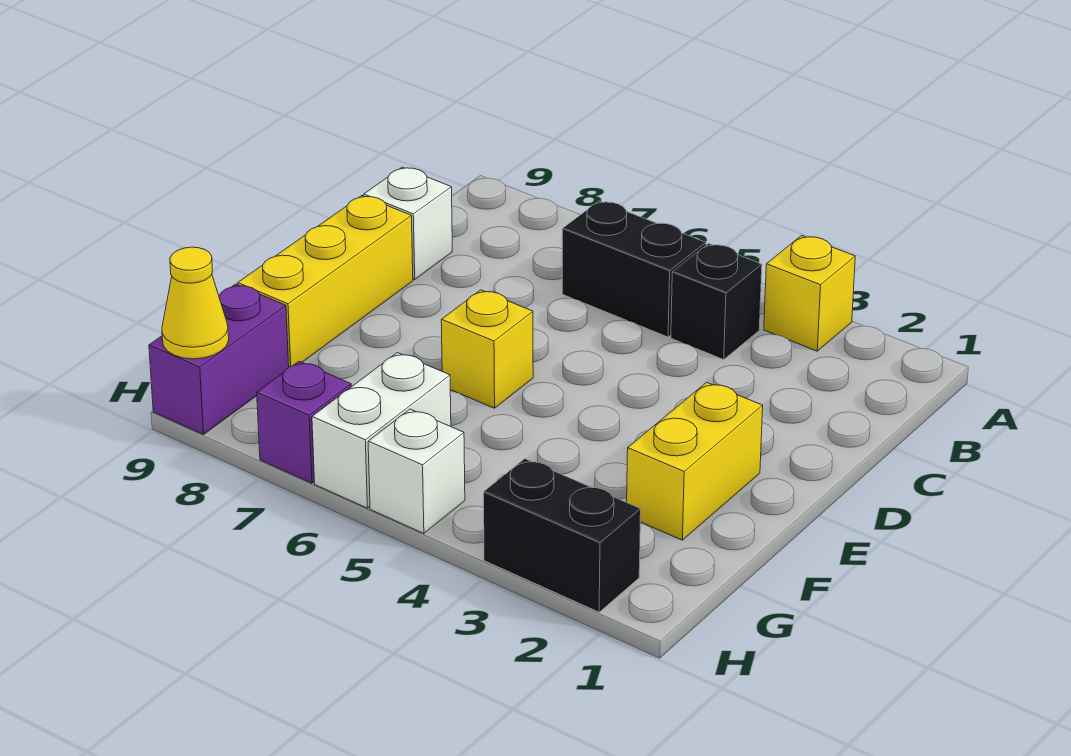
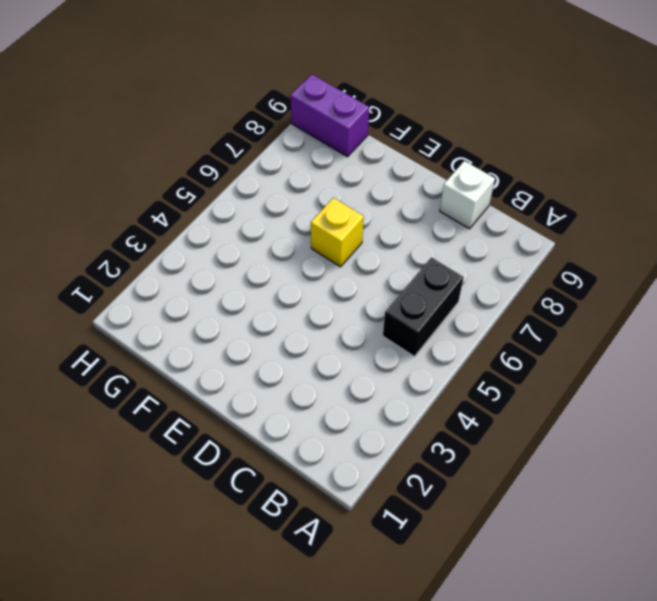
none -> yellow 1x1 brick [764,236,855,351]
none -> black 1x1 brick [671,243,762,360]
none -> yellow 1x3 brick [238,196,413,367]

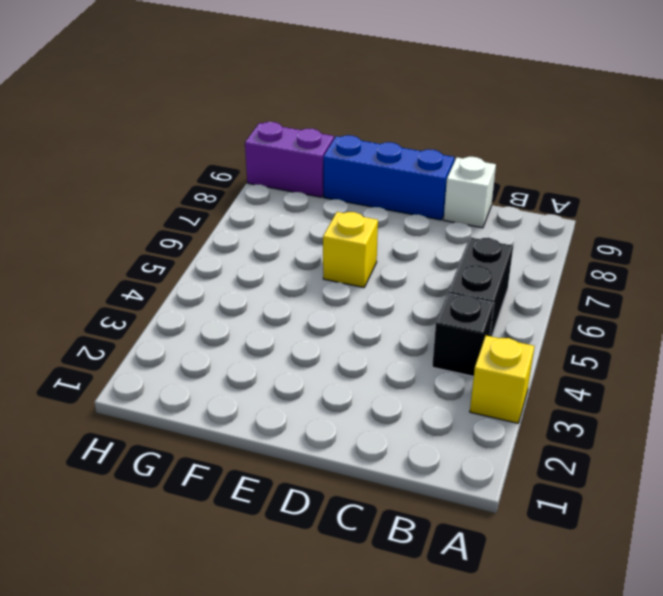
blue 1x3 brick [323,135,454,220] -> yellow 1x3 brick [238,196,413,367]
none -> yellow 1x2 brick [627,382,763,540]
none -> white 1x2 brick [312,353,451,508]
none -> black 1x2 brick [484,459,641,612]

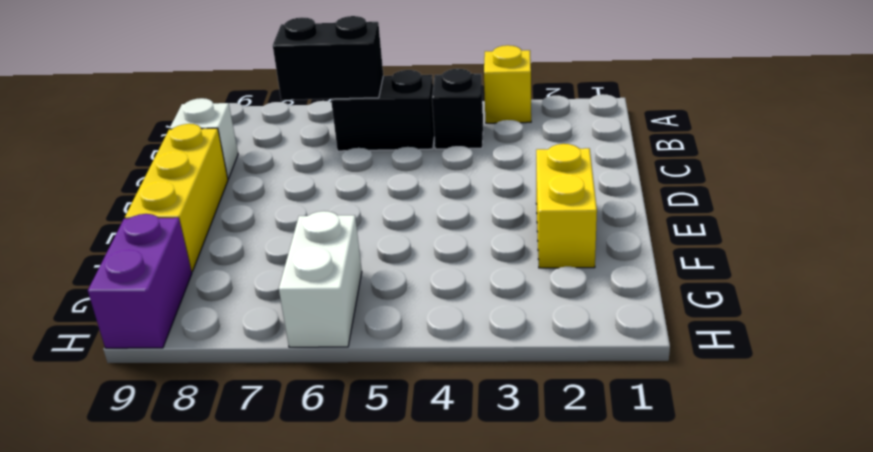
black 1x2 brick [273,16,383,100] -> black 1x2 brick moved to [484,459,641,612]
none -> yellow 1x1 brick [441,290,533,408]
none -> white 1x1 brick [368,409,465,534]
none -> purple 1x1 brick [257,361,351,483]

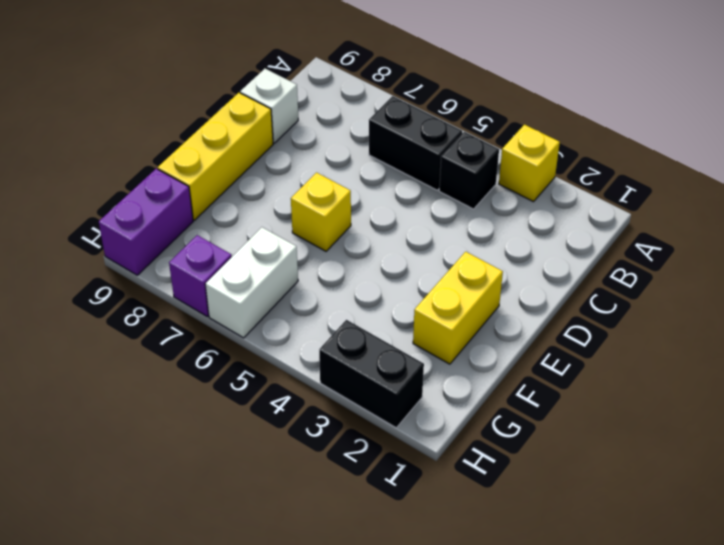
none -> white 1x1 brick [368,409,465,534]
none -> yellow 1x1 cone [162,247,229,359]

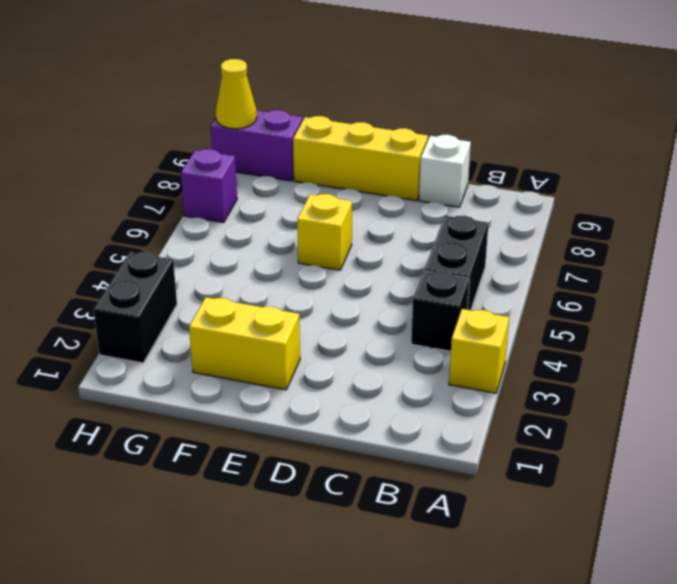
none -> white 1x2 brick [312,353,451,508]
none -> white 1x1 brick [368,409,465,534]

